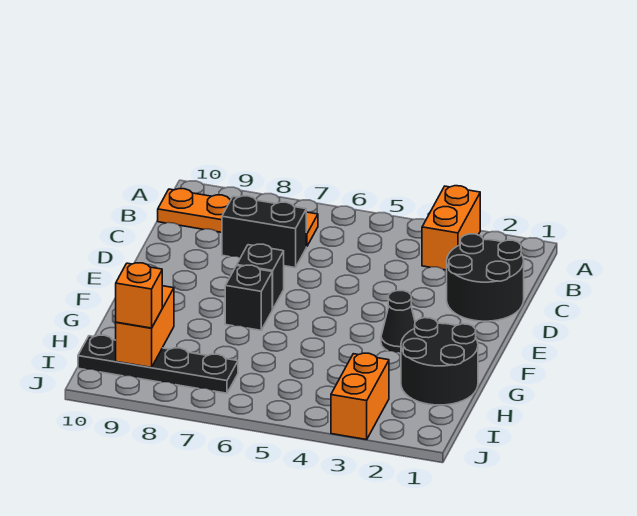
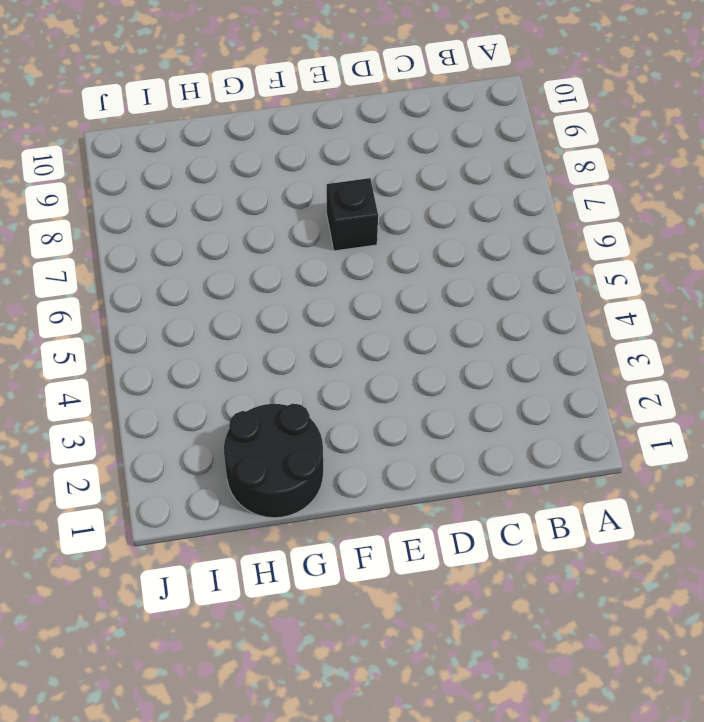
none -> orange 1x2 brick [422,186,480,270]
none -> orange 1x4 plate [158,189,318,247]
none -> black 2x2 round brick [447,234,524,321]

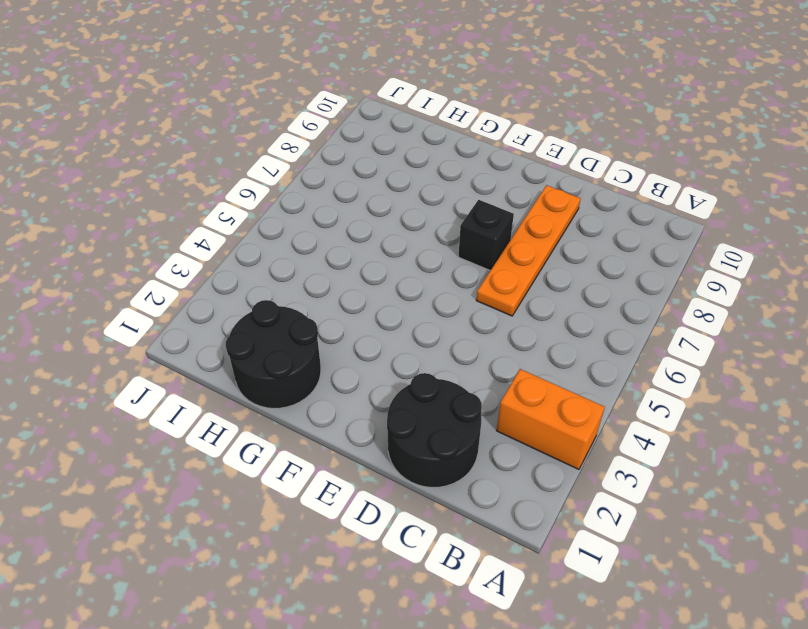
orange 1x4 plate [476,185,581,316] -> orange 1x4 plate moved to [158,189,318,247]
none -> black 1x2 brick [222,196,306,268]
none -> black 1x1 cone [381,291,415,353]
none -> black 1x1 brick [225,265,273,330]

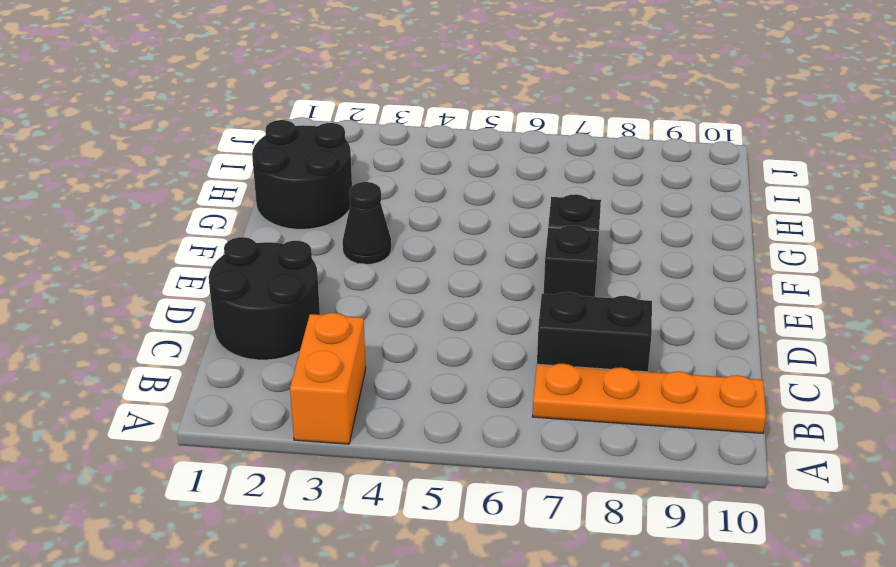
none -> orange 1x2 brick [331,353,389,440]
none -> black 1x4 plate [78,335,238,393]
none -> orange 1x2 brick [116,286,174,368]

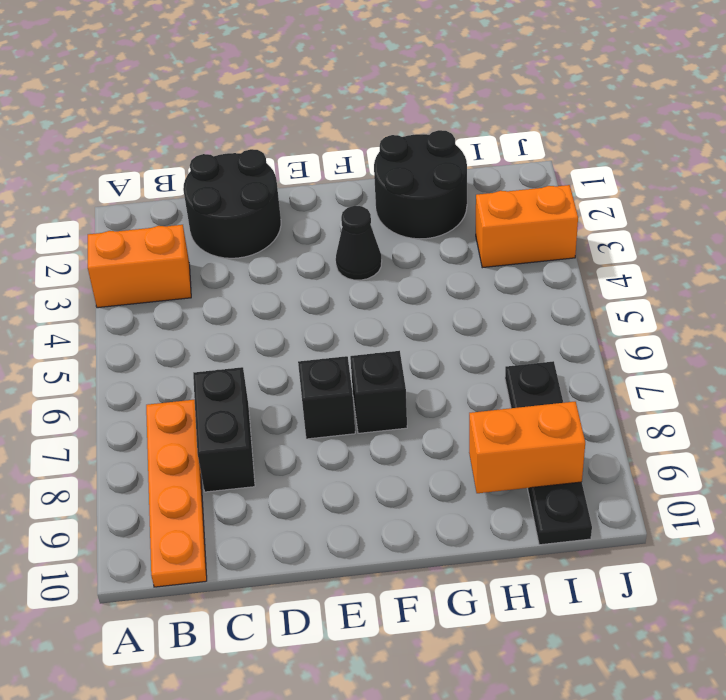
none -> orange 1x1 brick [116,263,162,328]

